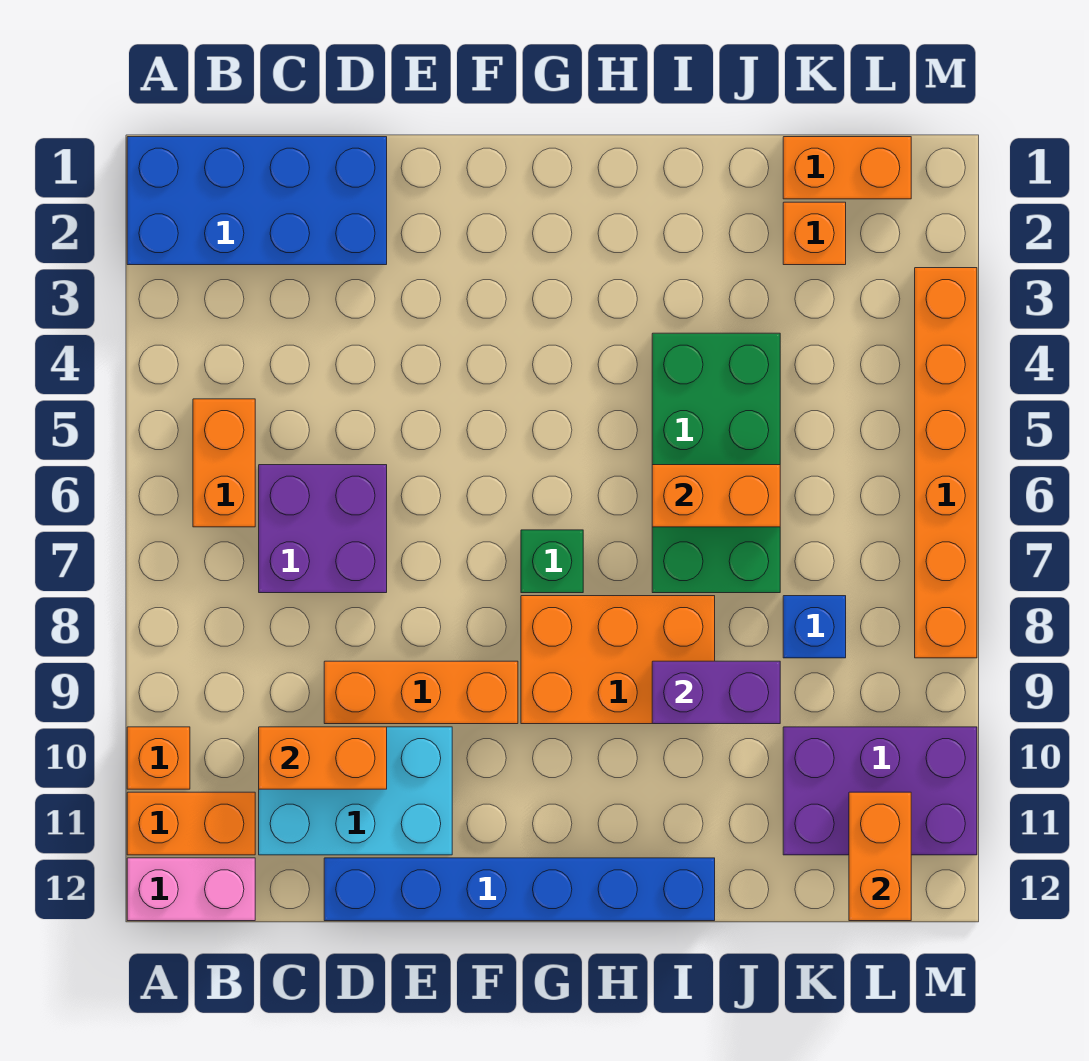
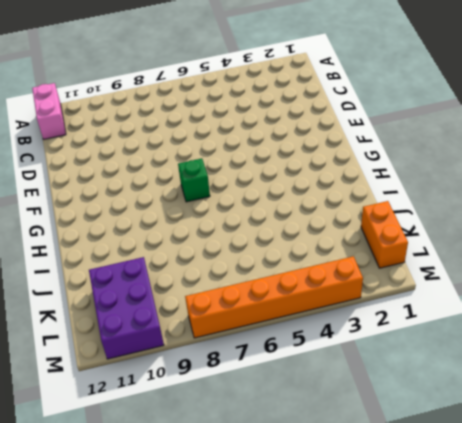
none -> blue 2x4 brick [127,137,387,265]
none -> orange 1x1 brick [127,727,190,789]
none -> orange 1x2 brick [127,792,255,855]

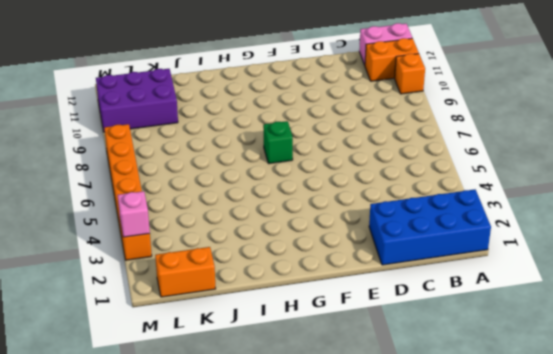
pink 1x1 brick [118,191,150,237] -> none
none -> orange 1x2 brick [193,399,255,527]
none -> purple 2x2 brick [259,465,387,593]
none -> cyan 2x3 brick [259,727,452,855]

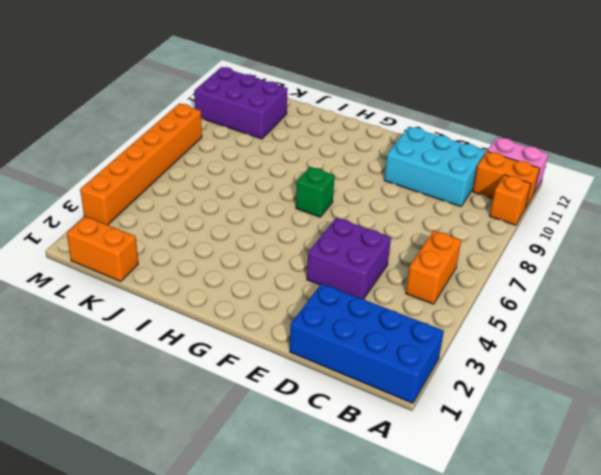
purple 2x2 brick [307,218,391,299] -> purple 2x2 brick moved to [259,465,387,593]
none -> orange 1x3 brick [324,661,518,724]
none -> blue 1x6 brick [324,858,715,921]
none -> orange 2x3 brick [521,596,715,724]

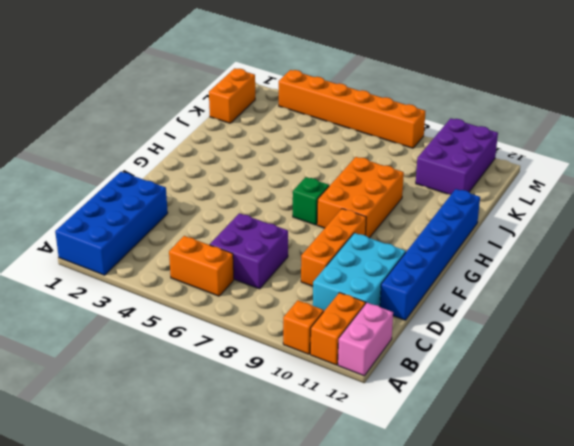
none -> green 2x4 brick [652,333,780,593]
none -> orange 1x1 brick [783,202,846,265]
none -> blue 1x1 brick [783,596,846,658]

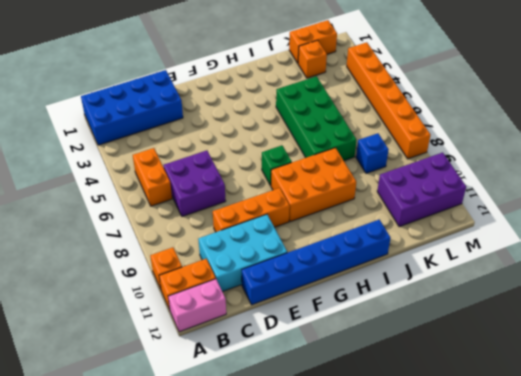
none -> orange 1x2 brick [259,727,387,789]
none -> orange 1x2 brick [652,465,780,527]
none -> purple 1x2 brick [652,661,780,724]

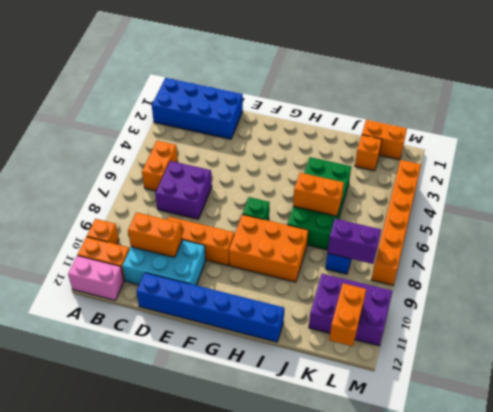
purple 1x2 brick [328,219,381,264] -> purple 1x2 brick moved to [652,661,780,724]

